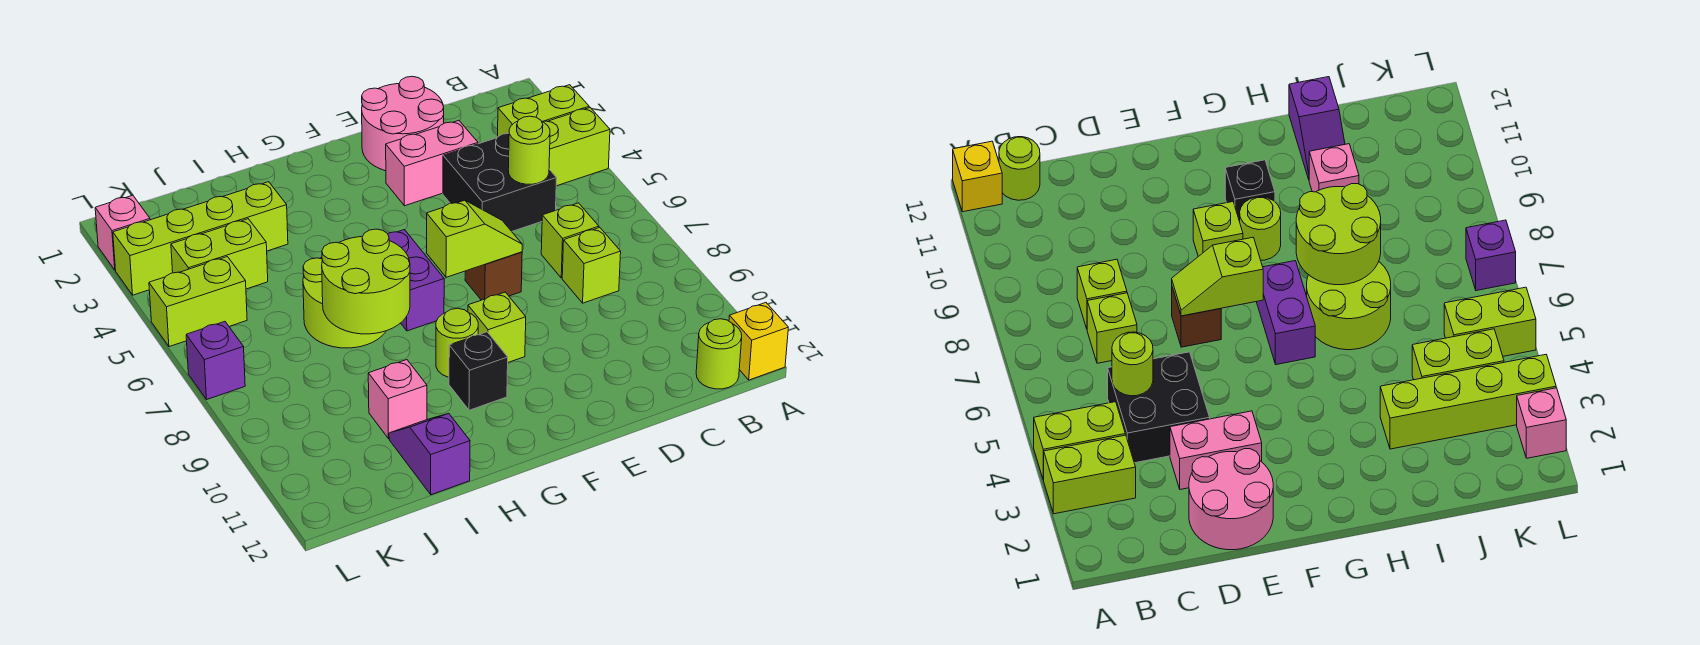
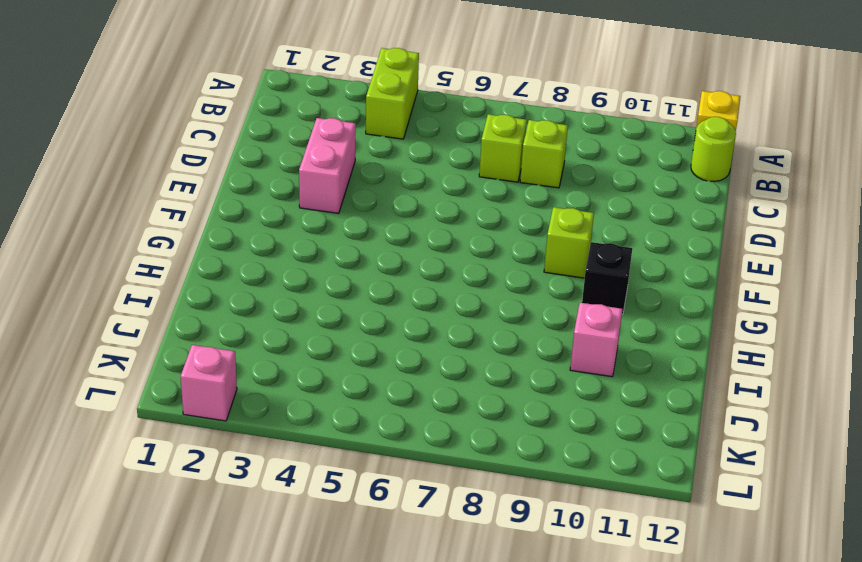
none -> lime 1x2 brick [498,85,589,136]
none -> black 2x2 brick [443,133,556,231]
none -> pink 2x2 round brick [362,76,444,171]

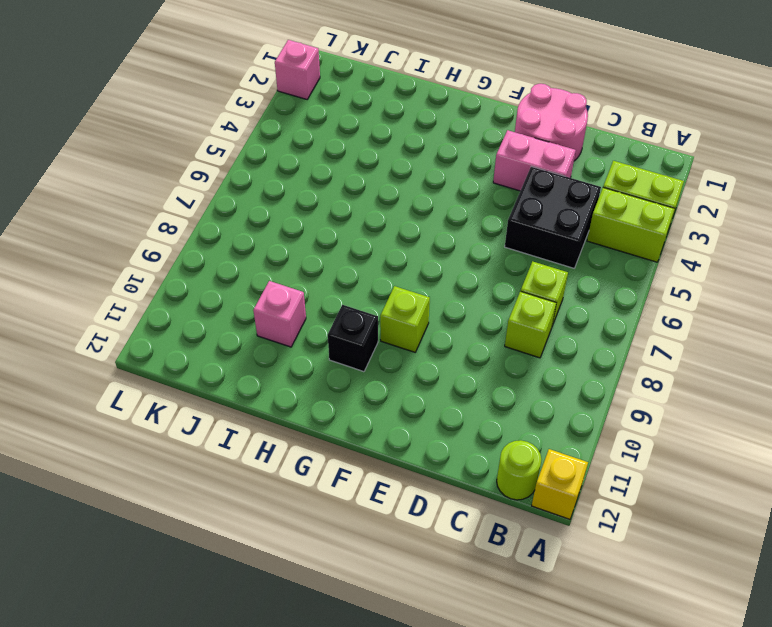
none -> brown 1x1 brick [465,252,522,300]
none -> purple 1x2 brick [388,230,444,331]
none -> lime 1x1 round brick [436,308,478,377]

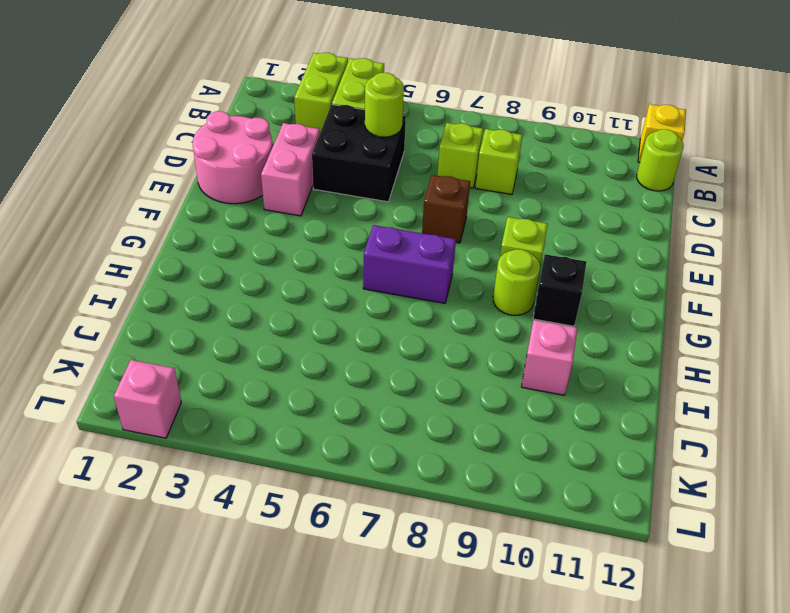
none -> lime 2x2 round brick [303,257,386,348]
none -> lime 1x4 brick [113,182,288,295]
none -> purple 1x2 slope [389,414,470,495]

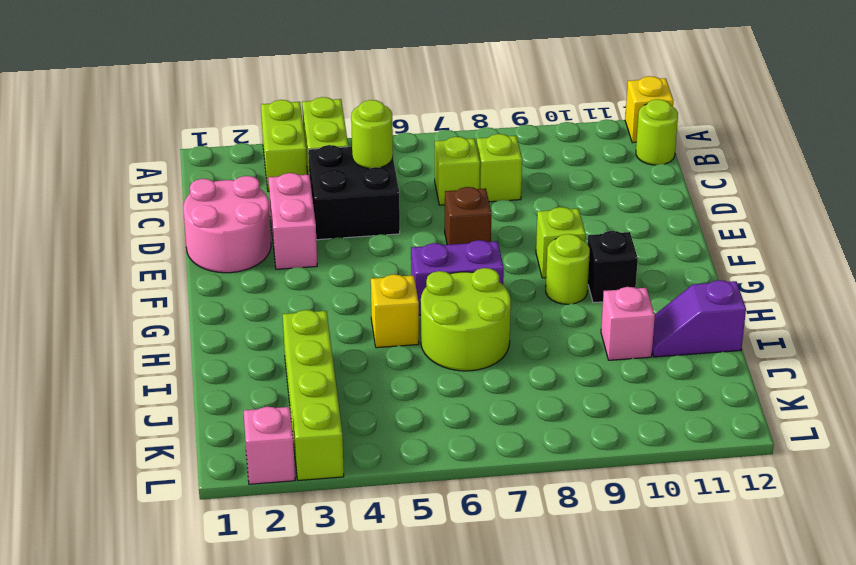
yellow 1x1 brick [371,274,419,348] -> none
none -> lime 1x2 brick [171,219,268,289]
none -> lime 1x2 brick [149,257,247,347]
none -> purple 1x1 brick [186,322,245,400]

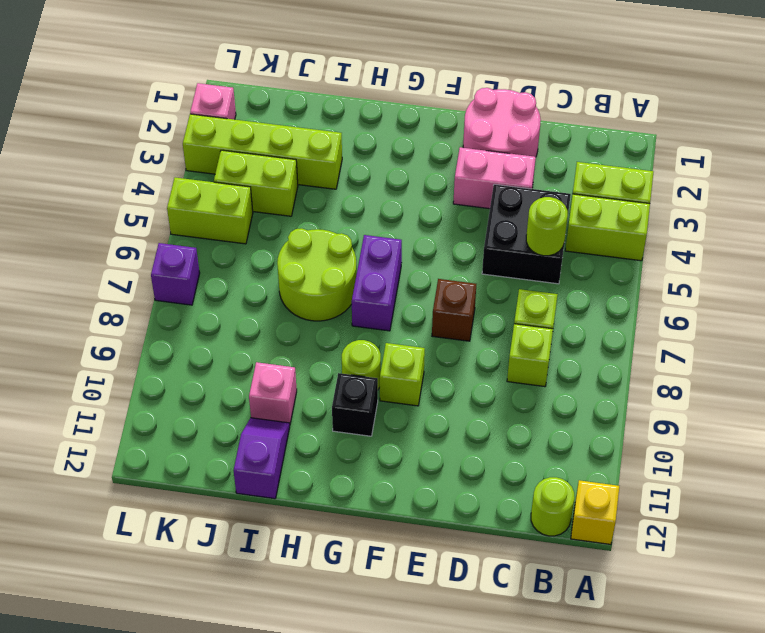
none -> lime 1x2 slope [427,200,522,277]
none -> lime 2x2 round brick [322,229,410,334]

